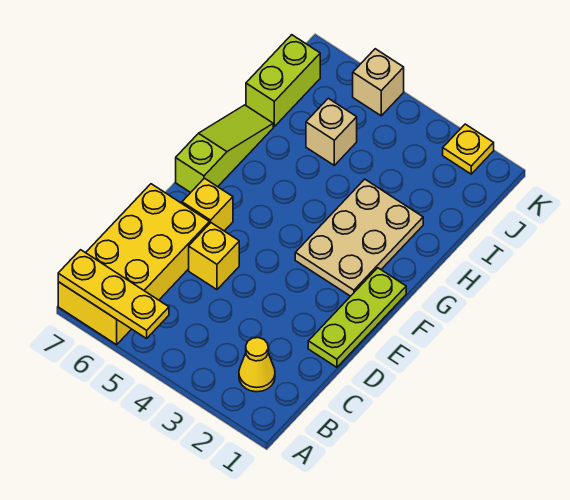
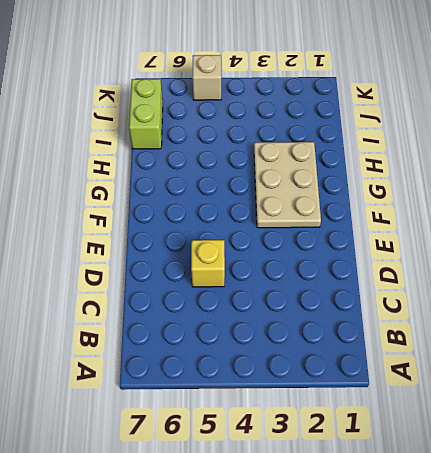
none -> yellow 2x4 brick [58,184,209,345]
none -> yellow 1x1 cone [239,338,275,392]
none -> lime 1x3 plate [308,268,406,367]

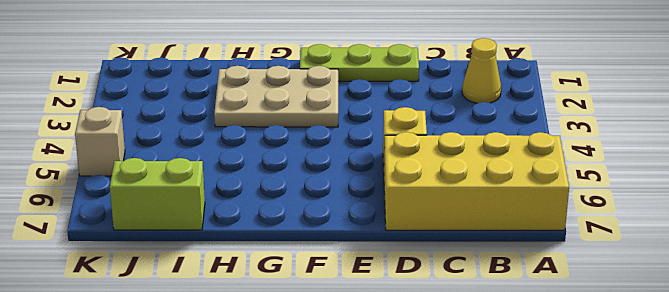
none -> yellow 1x1 brick [182,178,233,231]
none -> lime 1x3 slope [176,105,273,193]
none -> tan 1x1 brick [306,98,357,165]

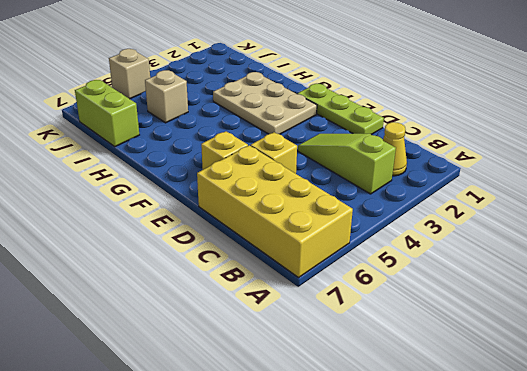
lime 1x3 slope [298,134,396,194] -> lime 1x3 slope moved to [176,105,273,193]
none -> yellow 1x1 plate [443,124,494,174]
none -> yellow 1x3 plate [58,250,169,338]

